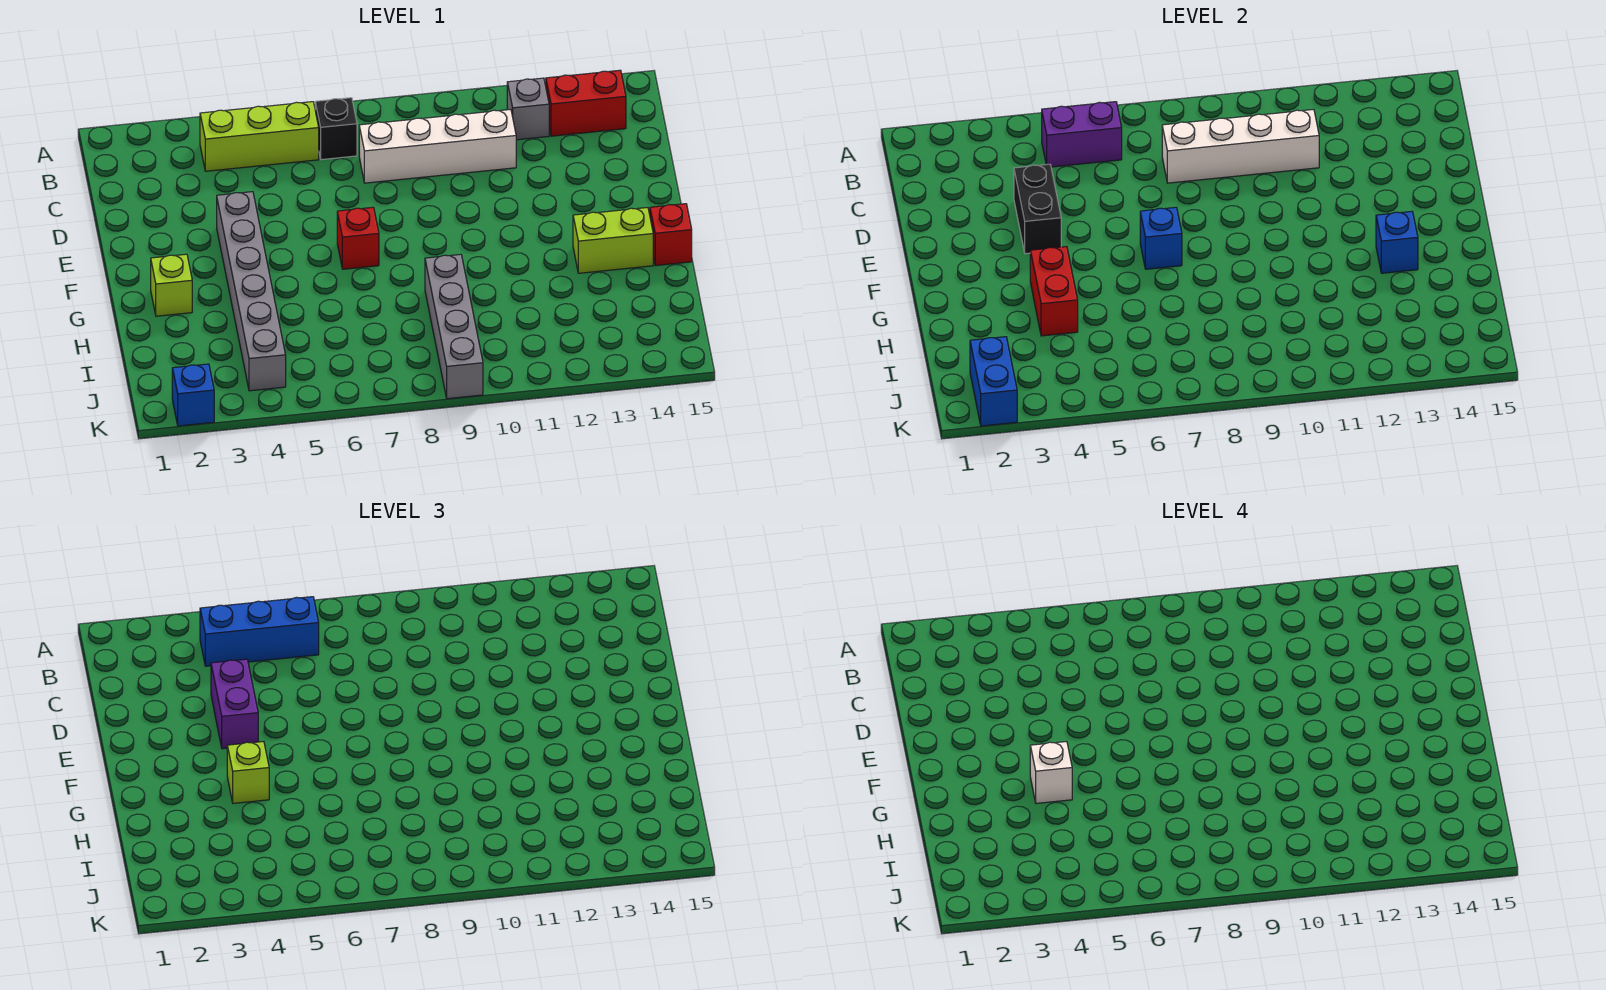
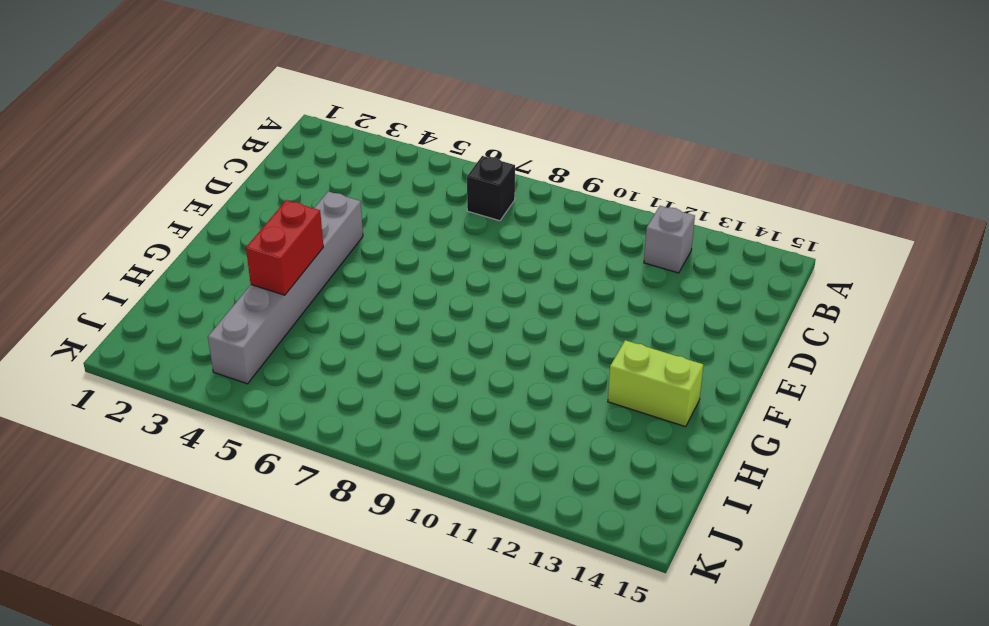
none -> lime 1x3 brick [200,102,319,171]
none -> red 1x2 brick [546,70,626,136]
none -> white 1x4 brick [359,109,516,183]

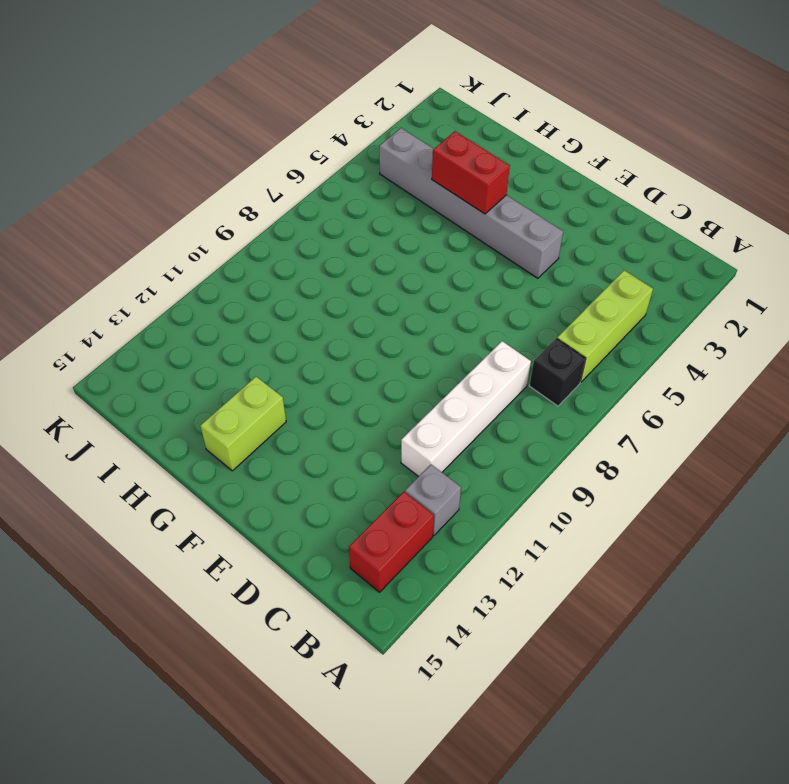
none -> red 1x1 brick [337,207,379,269]
none -> lime 1x1 brick [151,254,192,316]
none -> red 1x1 brick [650,204,692,266]

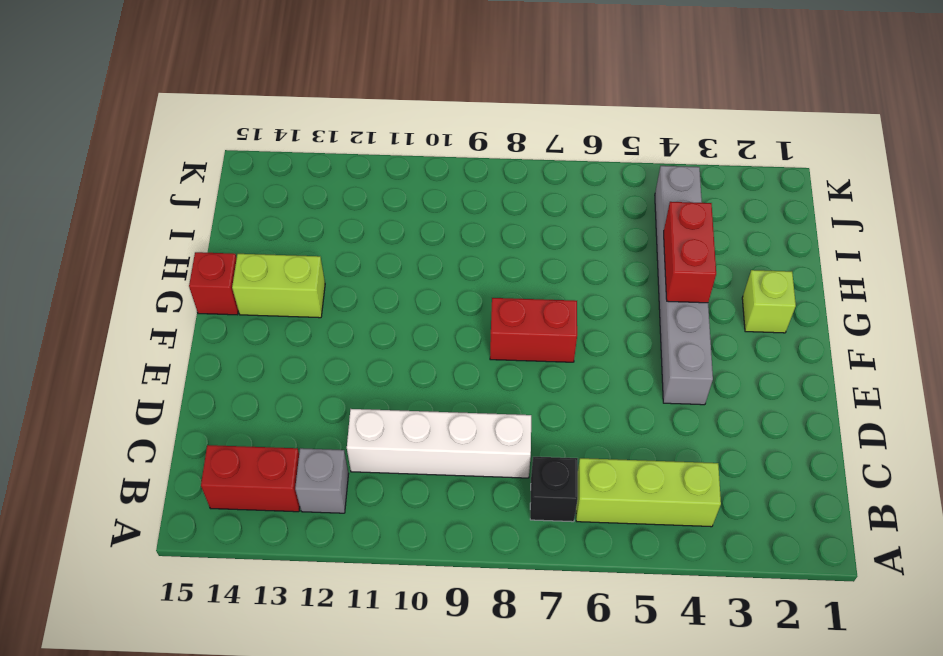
red 1x2 brick [490,298,577,362] -> red 1x1 brick [337,207,379,269]
none -> grey 1x4 brick [425,254,483,399]
none -> blue 1x1 brick [172,364,214,426]
none -> purple 1x2 brick [1042,102,1122,167]

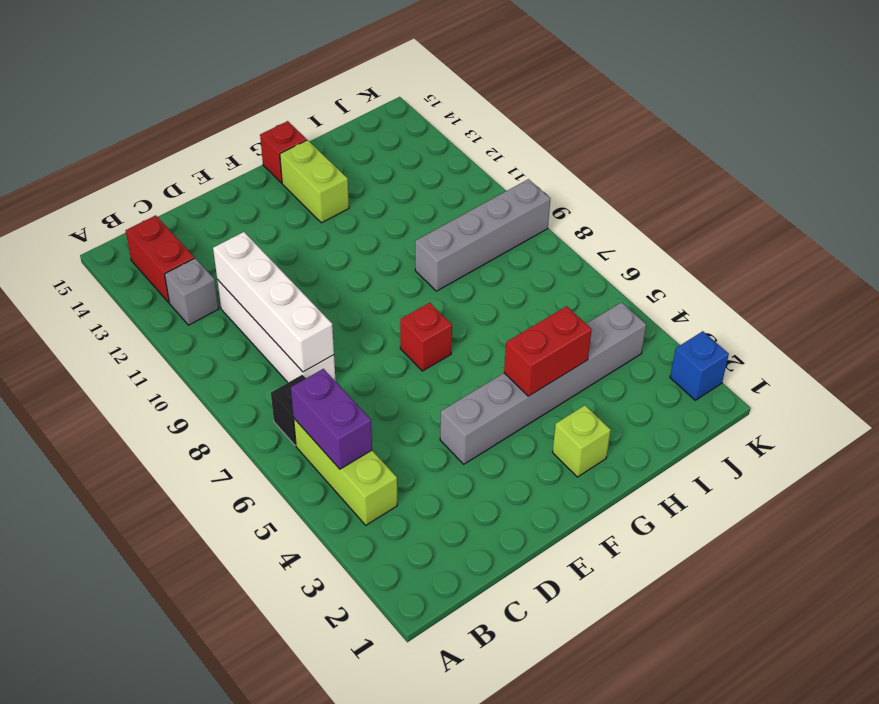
none -> black 1x2 brick [1014,164,1061,254]
none -> blue 1x1 brick [1140,207,1182,269]
none -> blue 1x1 brick [1376,211,1418,273]

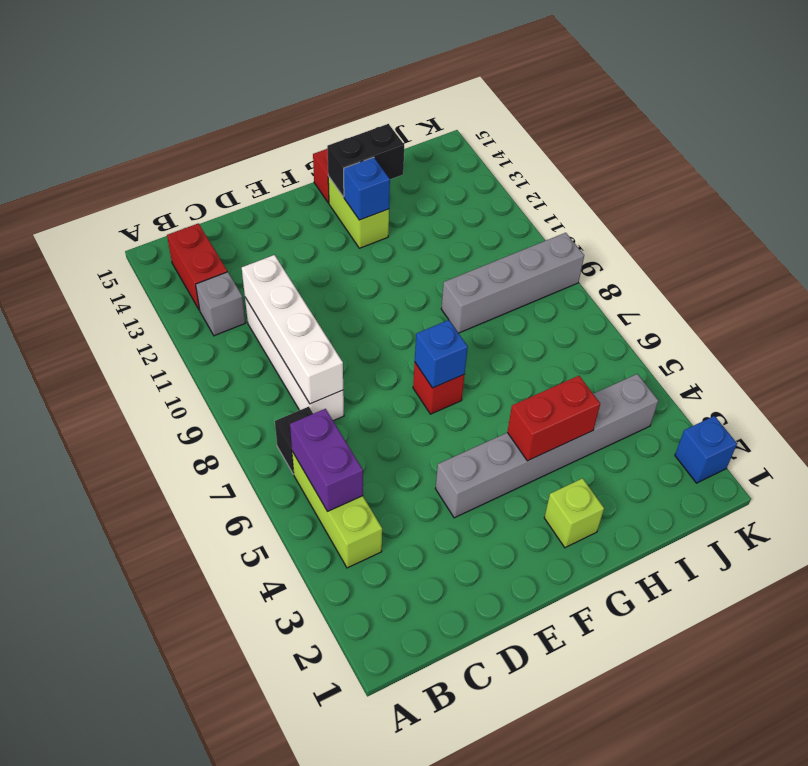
black 1x2 brick [327,124,404,197] -> black 1x2 brick moved to [1014,164,1061,254]
none -> blue 1x2 brick [970,337,1017,426]
none -> blue 1x3 brick [200,597,319,666]
none -> purple 1x2 brick [211,659,258,749]

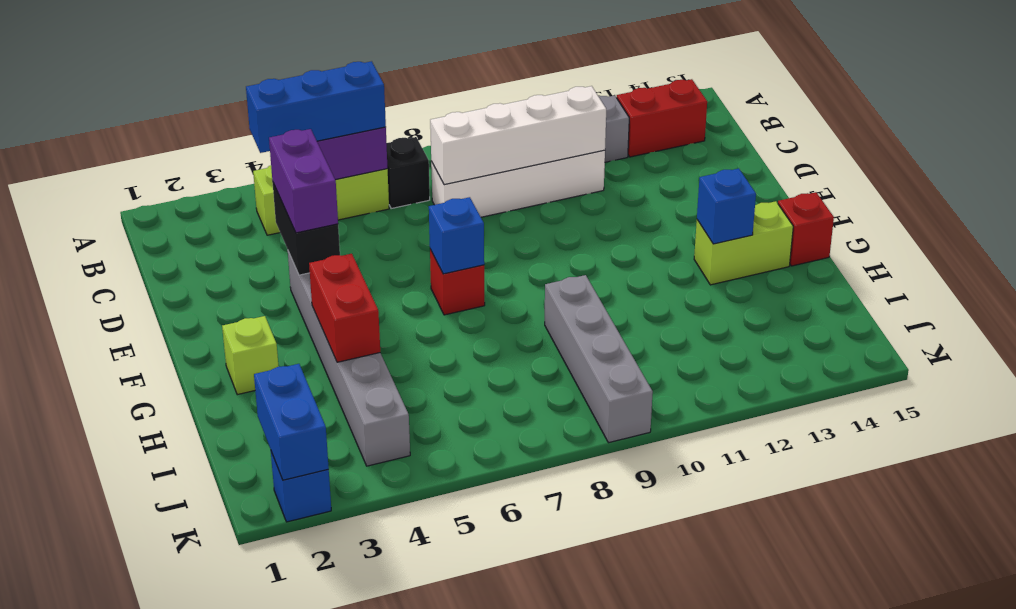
none -> lime 1x1 brick [227,742,269,803]
none -> white 1x1 brick [1030,742,1072,803]

